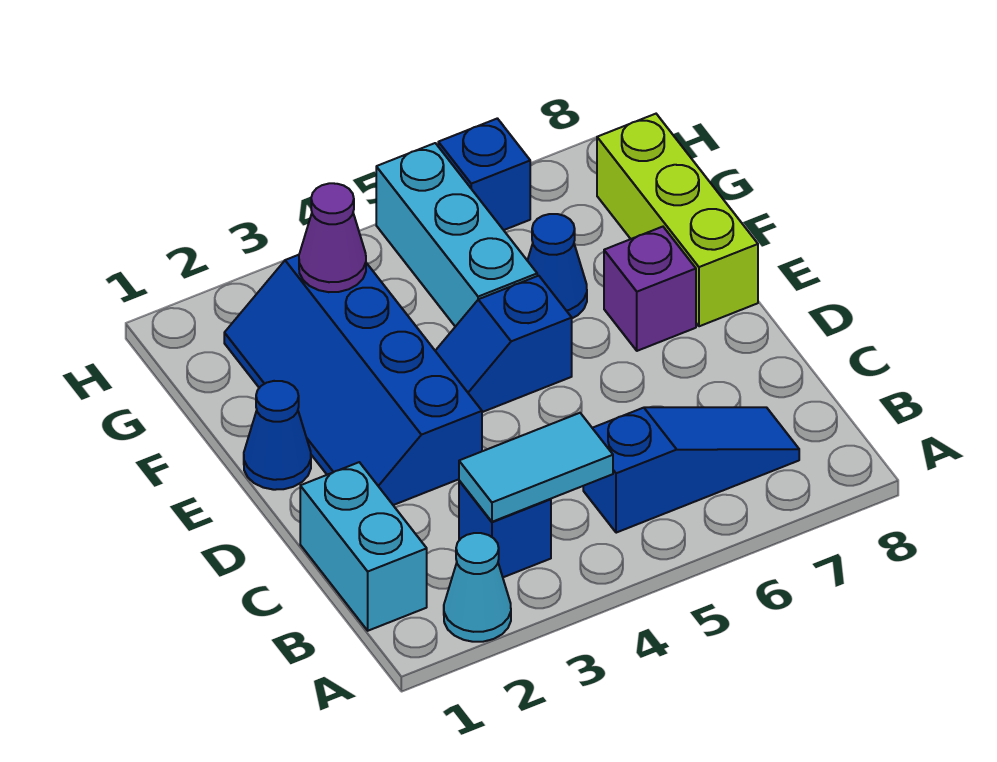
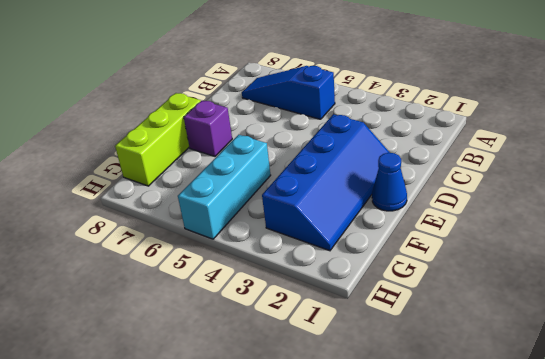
none -> cyan 1x1 cone [444,533,511,642]
none -> cyan 1x2 brick [300,462,427,631]
none -> blue 1x1 brick [459,481,551,577]

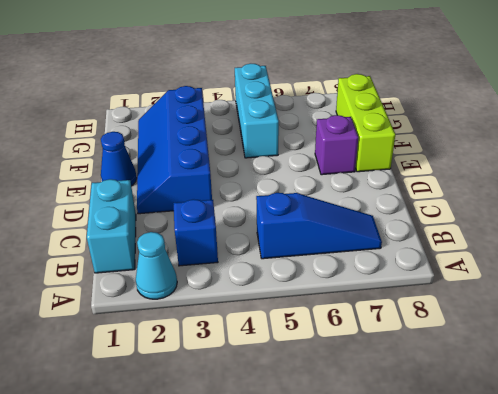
none -> blue 1x2 slope [435,276,572,412]
none -> blue 1x1 cone [527,214,587,318]
none -> blue 1x1 brick [438,118,530,230]

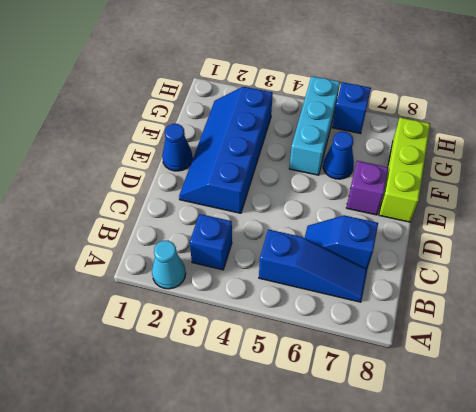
blue 1x2 slope [305,215,378,269] -> blue 1x2 slope moved to [435,276,572,412]
none -> cyan 1x2 brick [300,462,427,631]
none -> cyan 1x2 tile [459,413,613,522]
none -> purple 1x1 cone [299,183,366,292]

